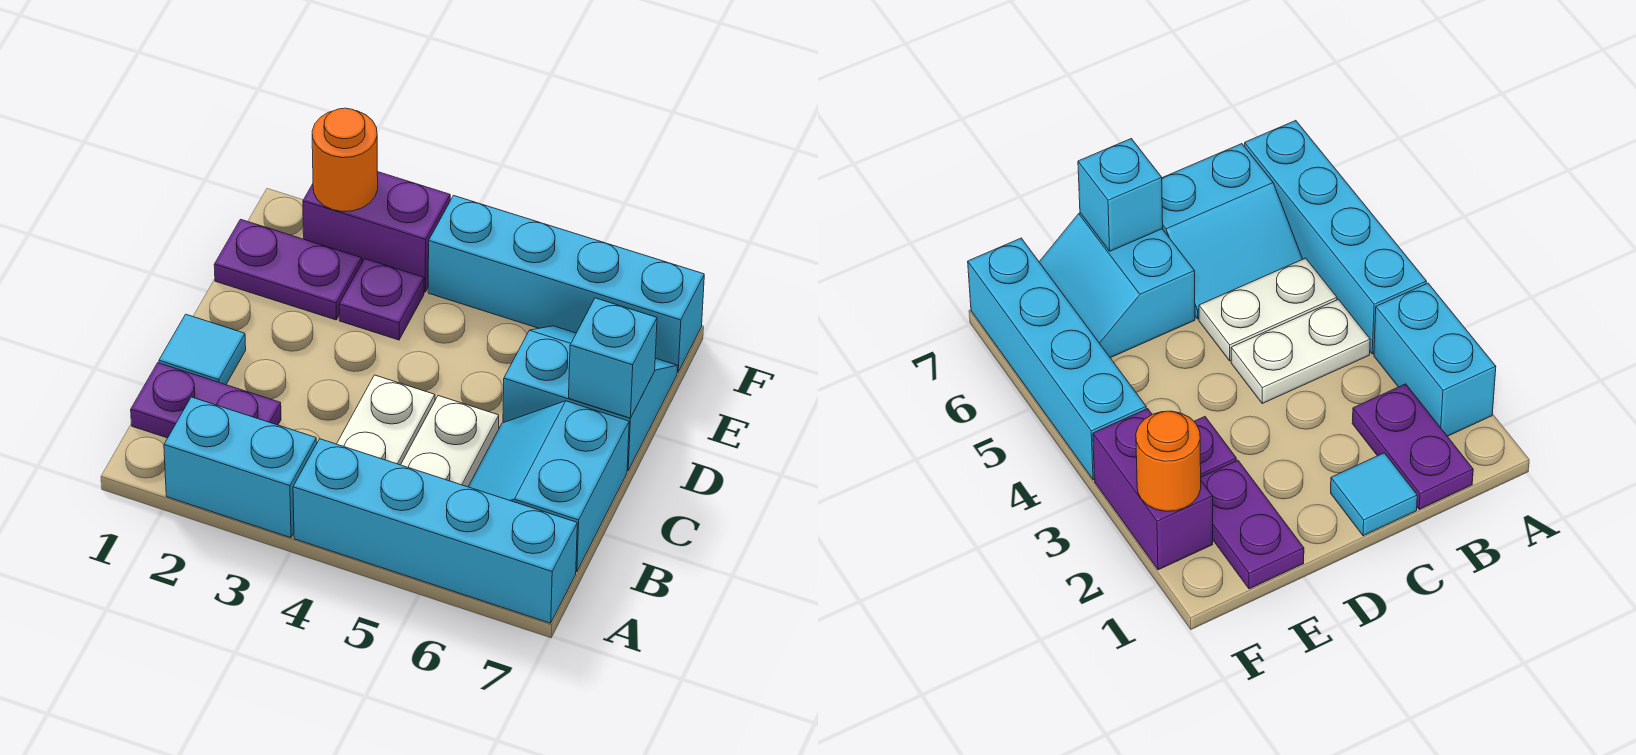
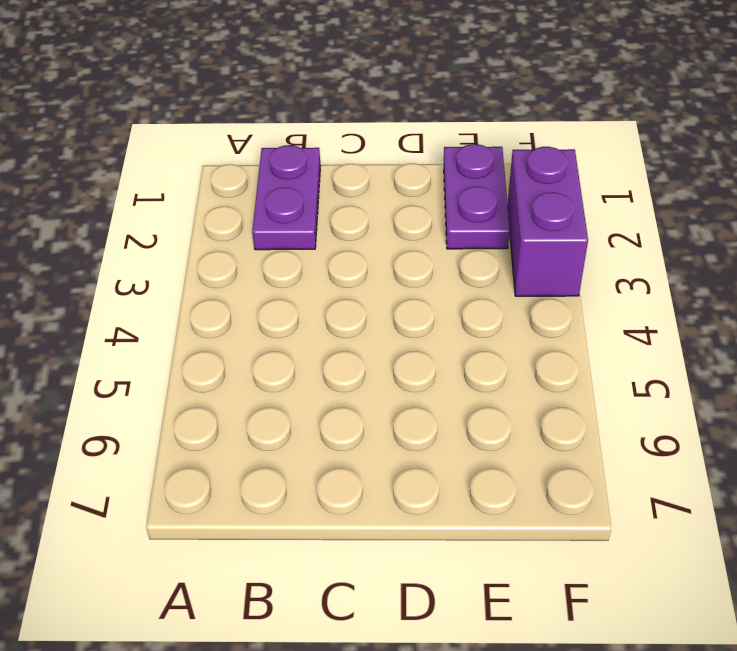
none -> cyan 1x2 brick [164,397,317,538]
none -> cyan 1x4 brick [293,439,577,623]
none -> white 1x2 plate [337,375,435,465]

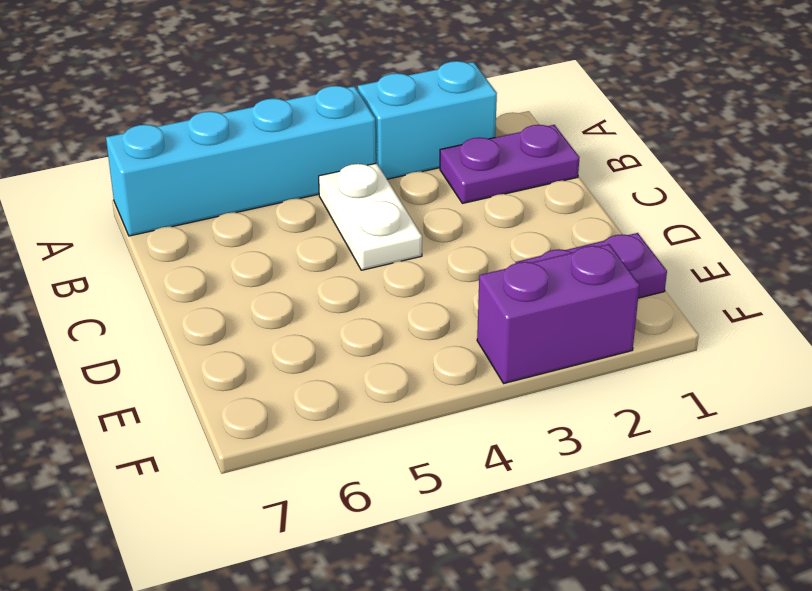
none -> white 1x2 plate [401,396,499,487]
none -> cyan 2x2 slope [468,401,629,572]
none -> cyan 1x1 tile [159,314,246,385]

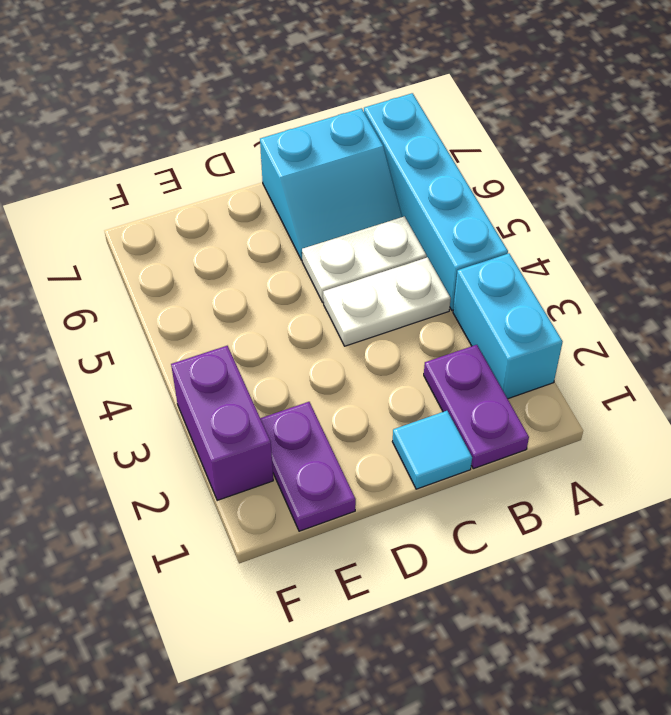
none -> cyan 2x2 slope [503,326,677,471]
none -> purple 1x1 plate [339,259,424,340]
none -> cyan 1x4 brick [428,196,704,372]

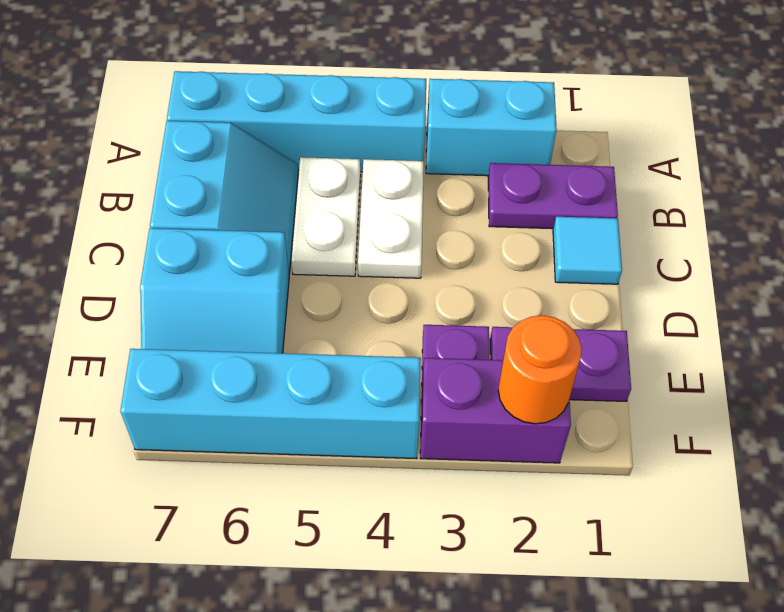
none -> cyan 1x1 brick [569,298,657,418]

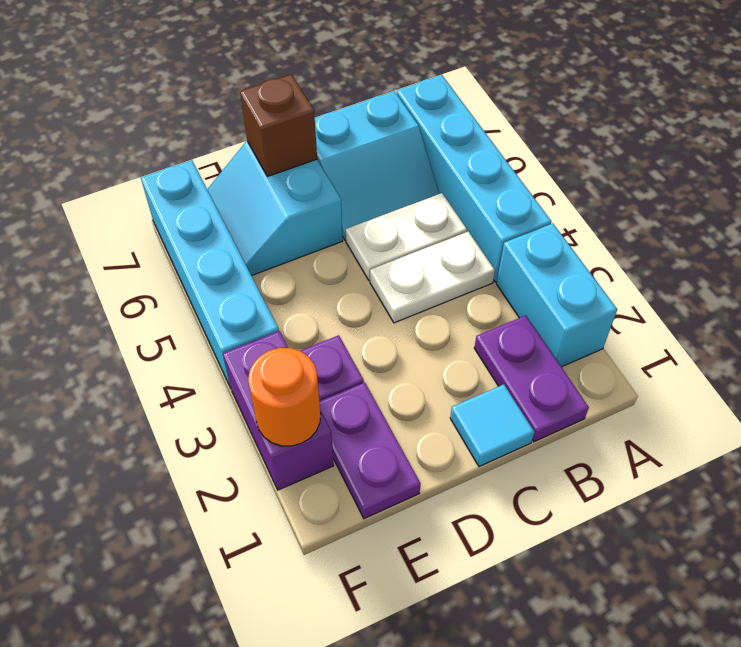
brown 1x1 brick [240,74,317,177] -> cyan 1x1 brick [569,298,657,418]

